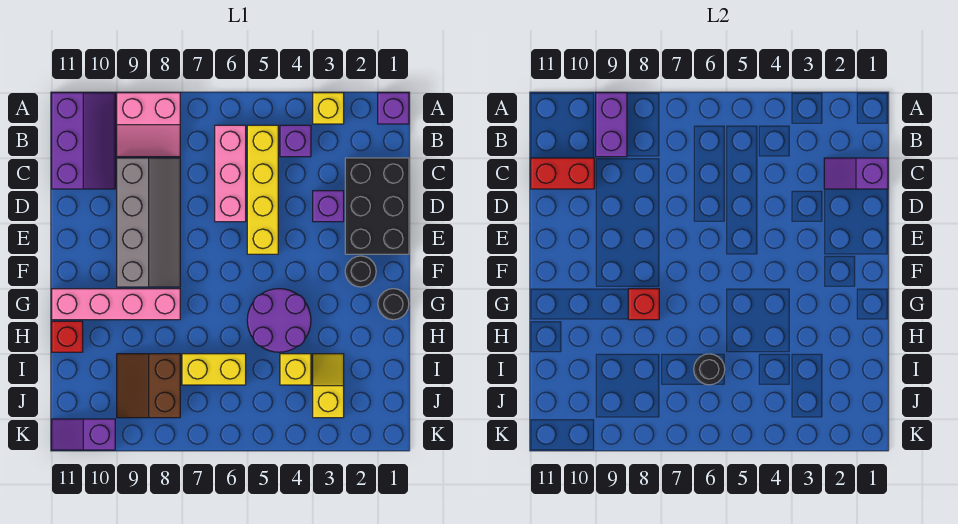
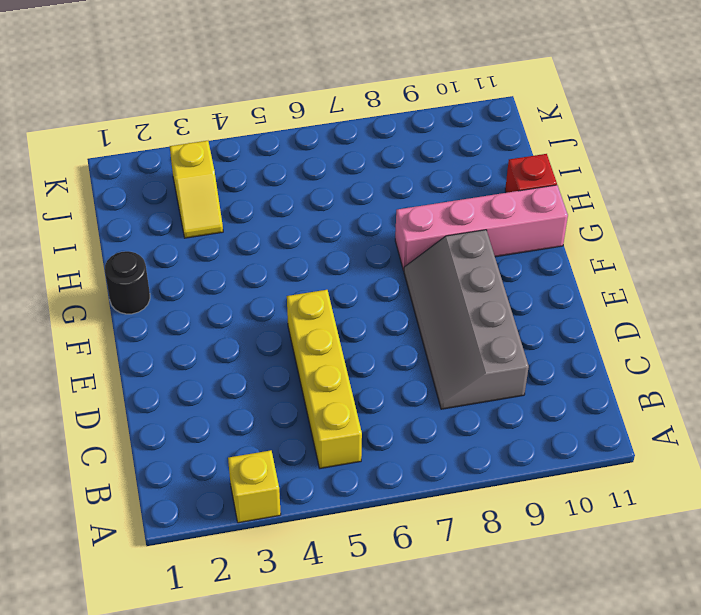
none -> purple 1x1 brick [378,93,409,124]
none -> pink 2x2 slope [117,93,180,157]
none -> purple 2x3 slope [52,93,115,189]

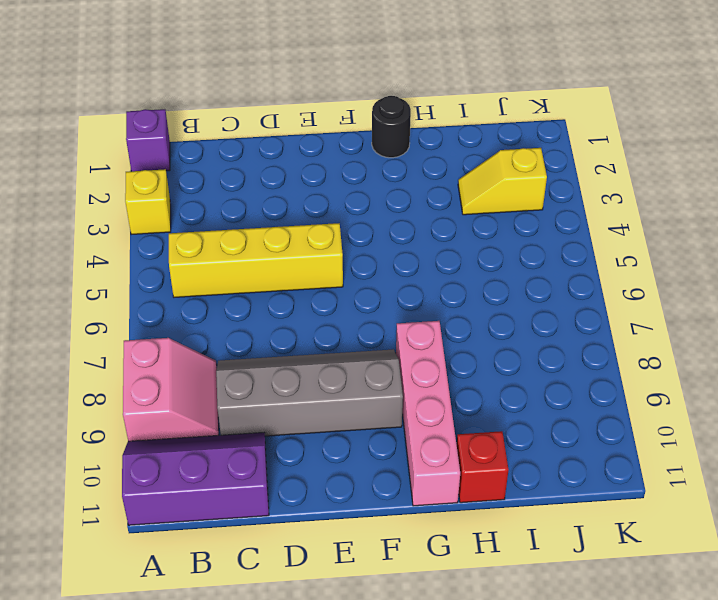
none -> purple 1x1 brick [280,125,311,157]
none -> pink 1x3 brick [215,125,246,222]
none -> black 2x3 brick [345,158,409,254]

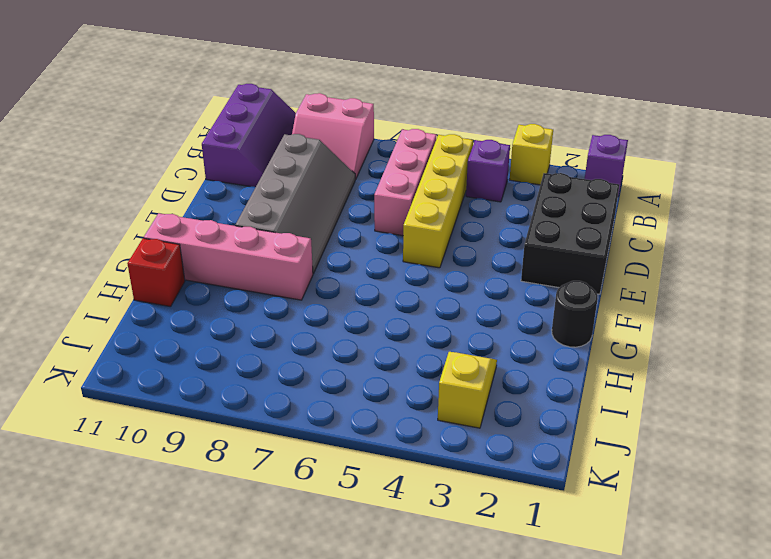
none -> purple 1x1 brick [313,191,344,222]
none -> black 1x1 round brick [345,256,376,287]
none -> purple 2x2 round brick [247,289,311,352]

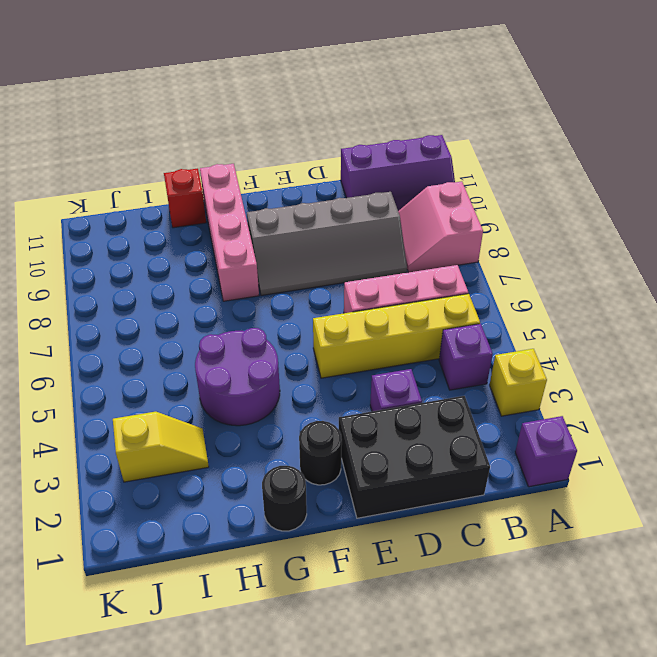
none -> yellow 1x1 brick [280,354,311,385]
none -> yellow 1x2 brick [182,354,246,385]
none -> brown 2x2 slope [117,354,180,418]

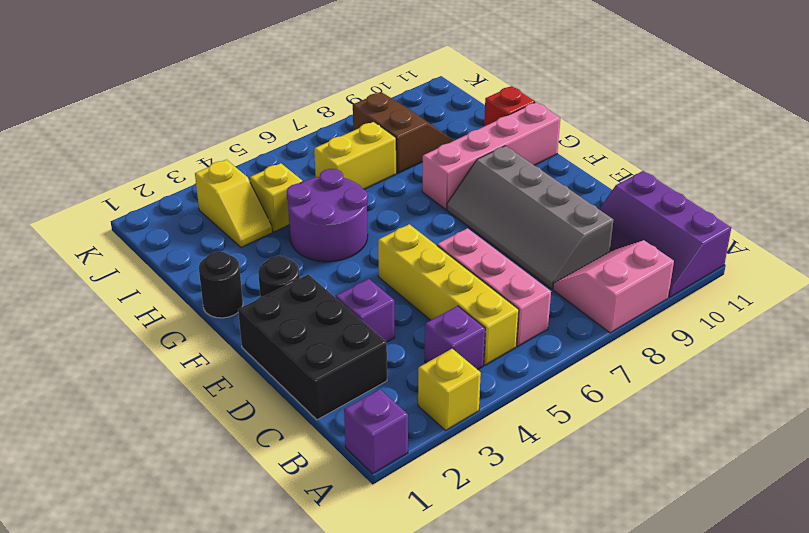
none -> purple 1x2 slope [52,419,115,450]
none -> purple 1x2 brick [596,93,627,157]
none -> purple 1x2 slope [824,158,888,189]

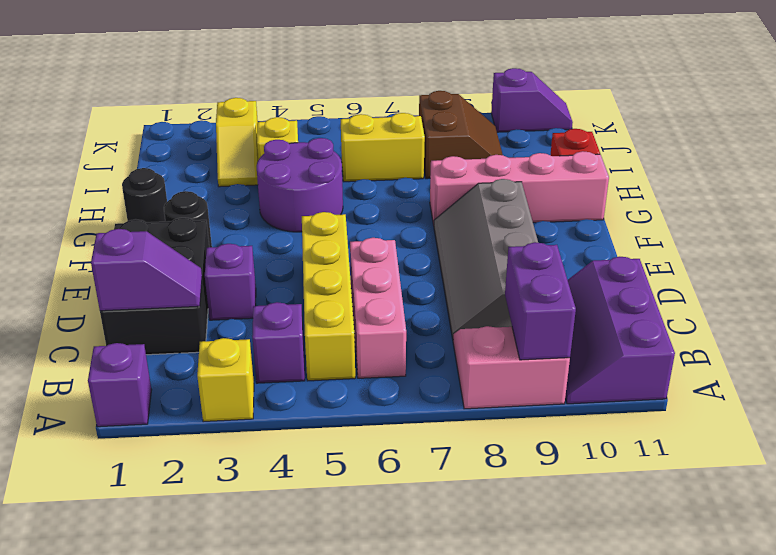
none -> red 1x2 brick [531,158,594,189]
none -> red 1x1 brick [628,289,659,320]
none -> black 1x1 round brick [694,354,725,385]

